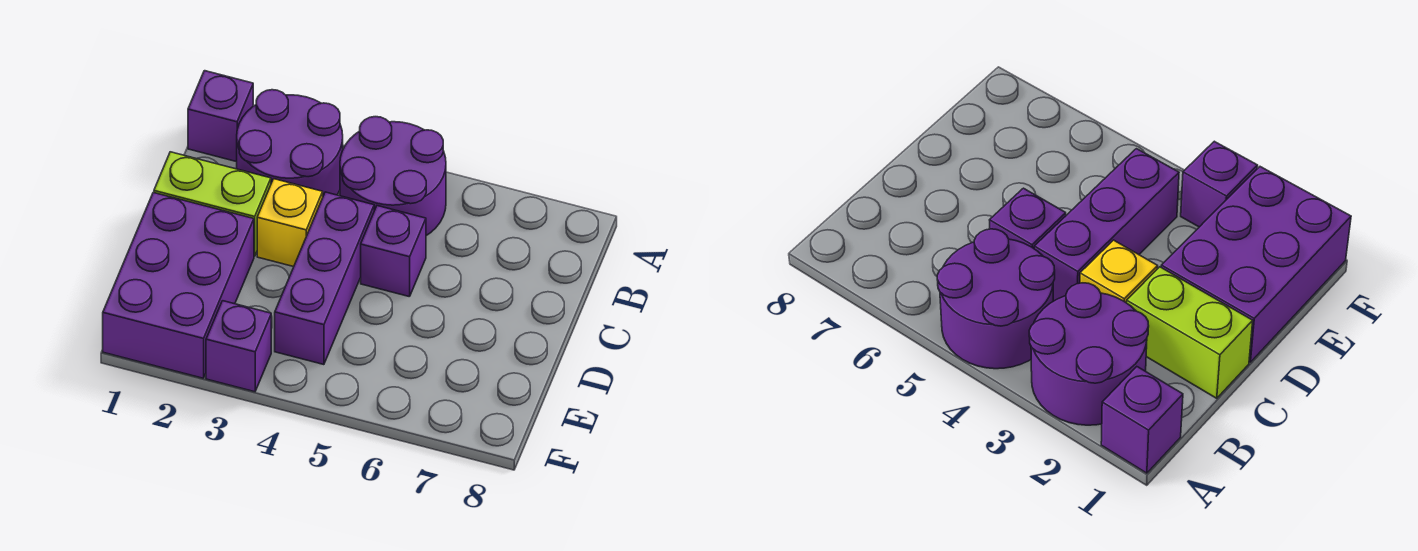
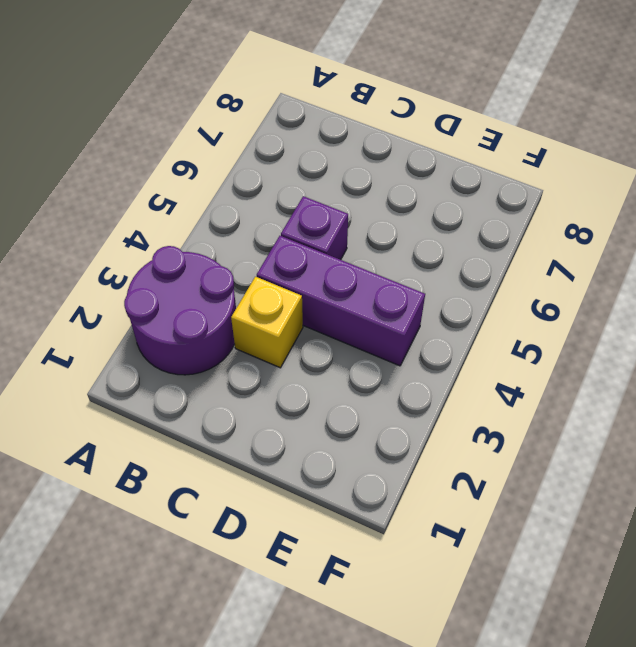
none -> purple 1x1 brick [188,71,253,162]
none -> purple 2x2 round brick [340,117,446,236]

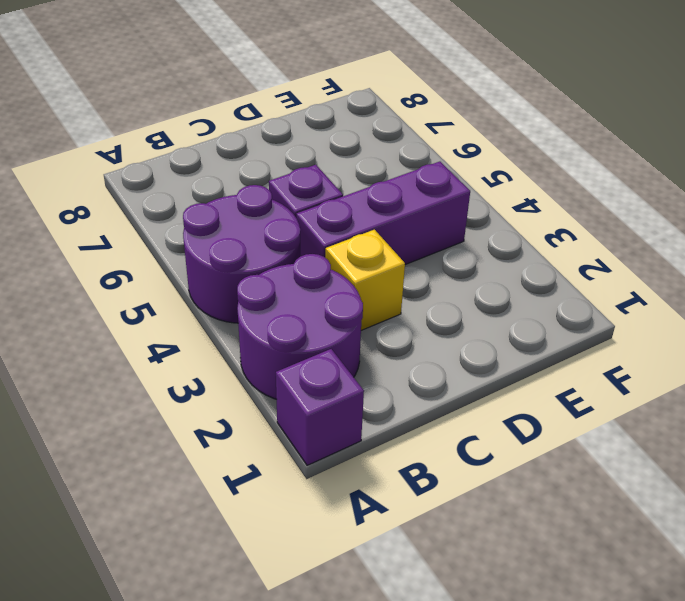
none -> lime 1x2 brick [154,152,271,256]
none -> purple 2x3 brick [103,193,254,378]

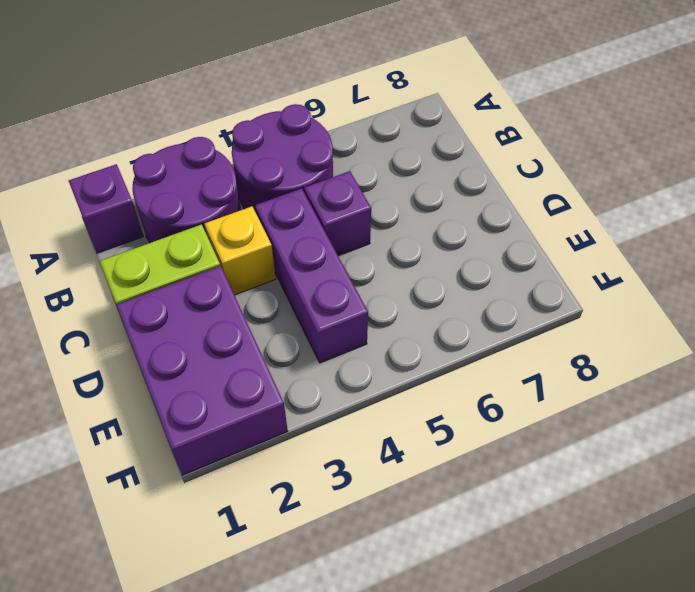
none -> purple 1x1 brick [206,301,271,392]

